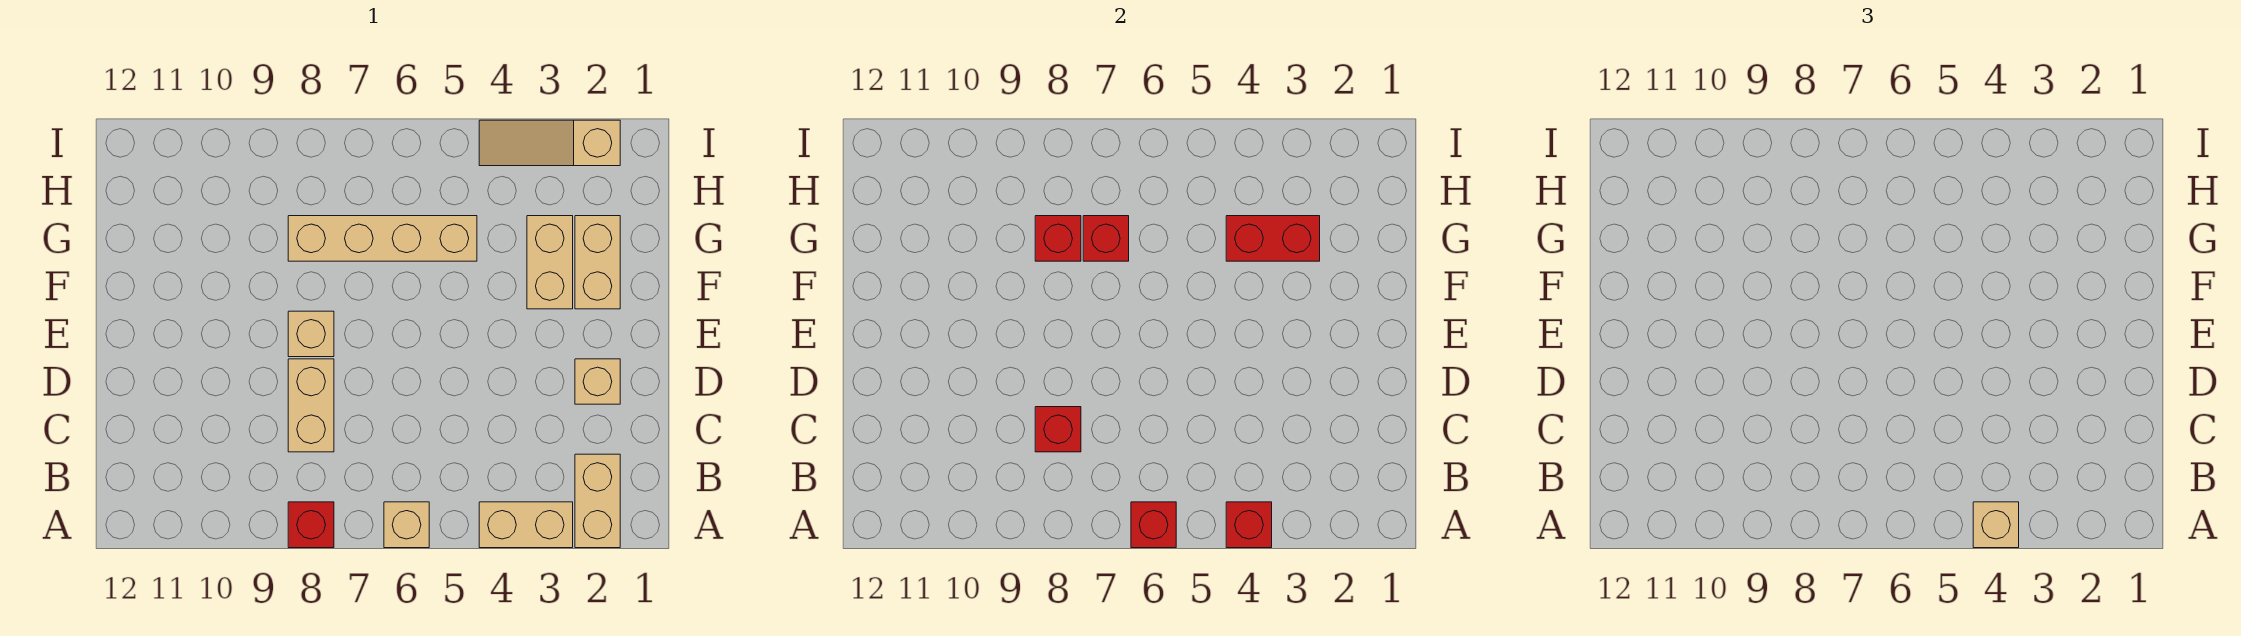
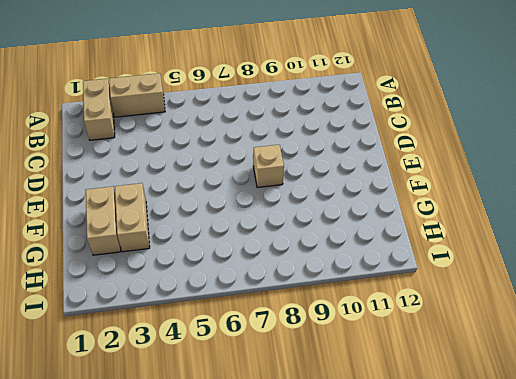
none -> tan 1x1 brick [384,502,429,548]
none -> red 1x1 brick [288,502,334,548]
none -> tan 1x2 brick [288,359,334,452]

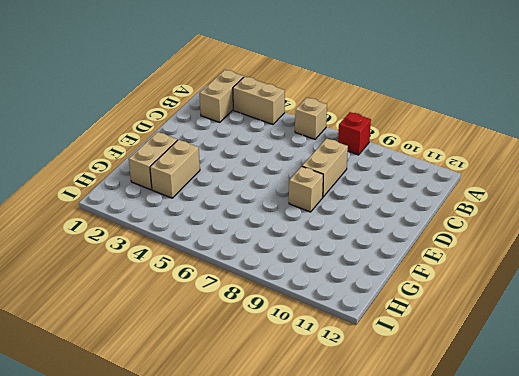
none -> tan 1x1 brick [575,359,620,404]
none -> tan 1x4 brick [288,216,477,261]
none -> tan 1x3 slope [479,120,620,166]

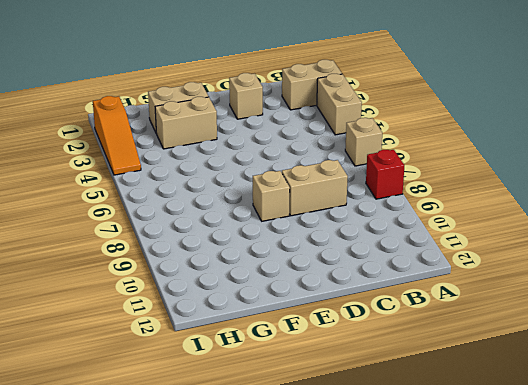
orange 1x3 slope [93,96,141,175] -> tan 1x3 slope [479,120,620,166]
none -> tan 1x4 brick [288,216,477,261]
none -> red 1x1 brick [1226,502,1272,548]
none -> red 1x1 brick [1131,502,1176,548]

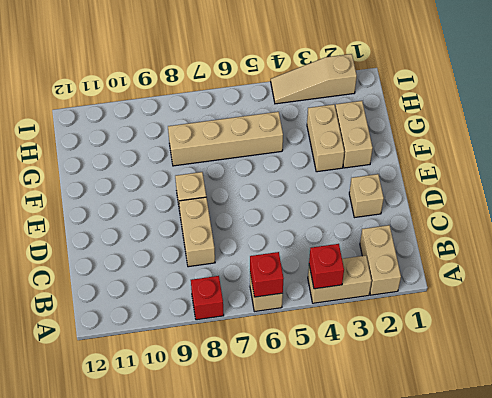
none -> red 1x1 brick [1035,407,1081,452]
none -> red 1x2 brick [1226,216,1320,261]
none -> red 1x1 brick [1083,216,1129,261]

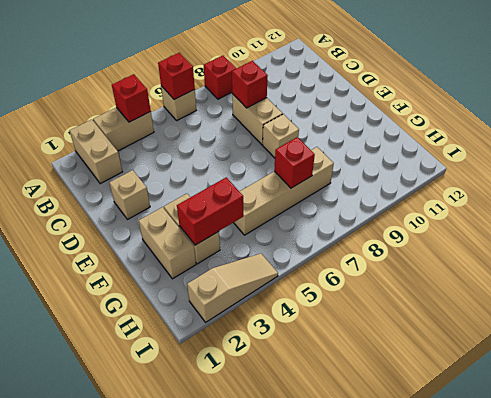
none -> red 1x1 brick [1035,216,1081,261]
none -> tan 1x1 brick [1973,502,2019,548]

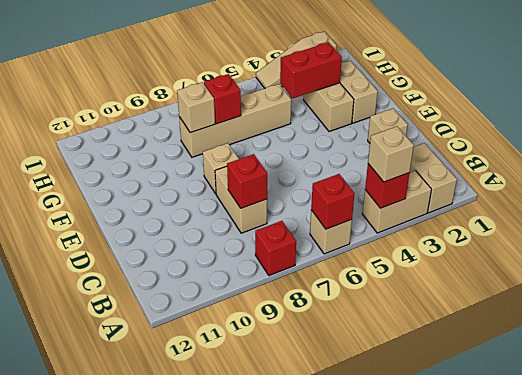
tan 1x1 brick [177,82,215,133] -> red 1x1 brick [1035,216,1081,261]

